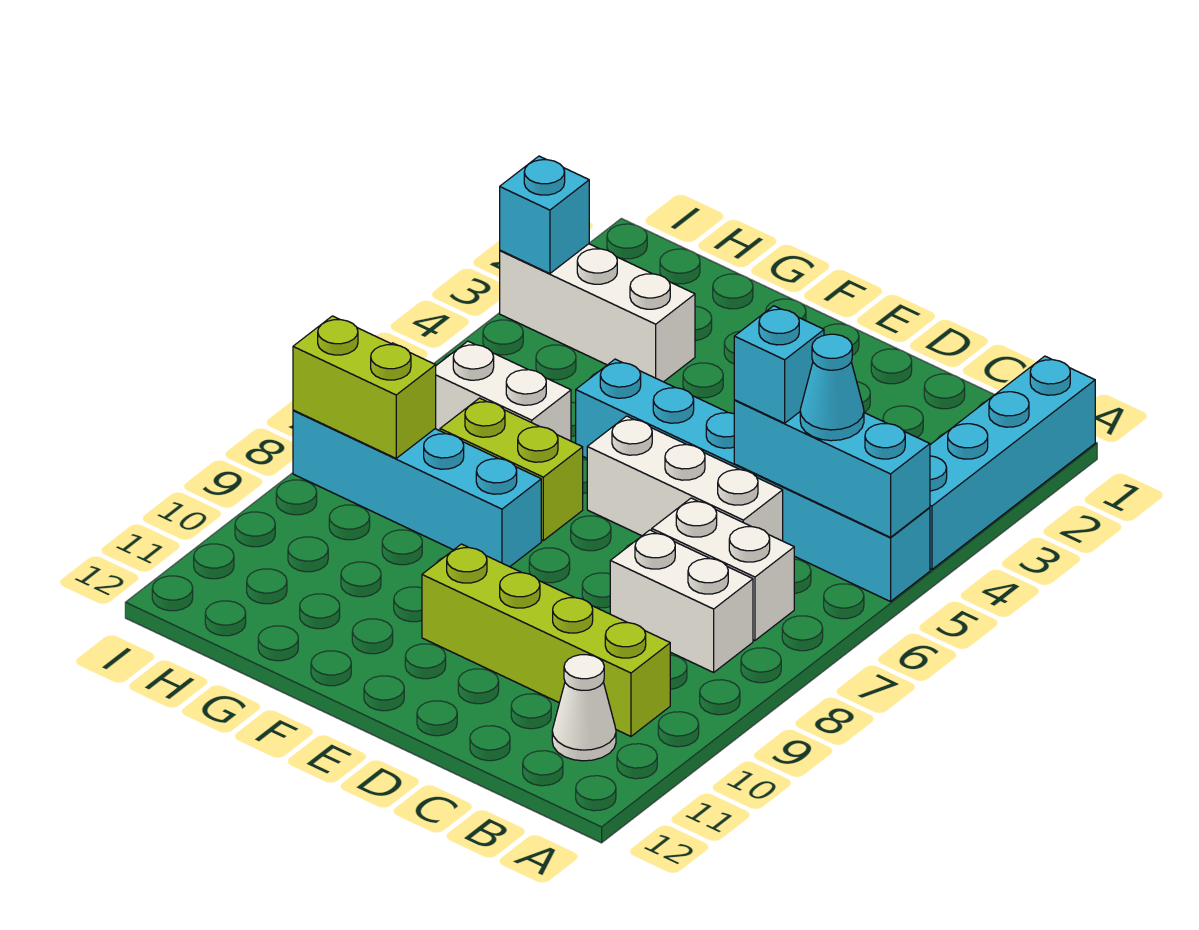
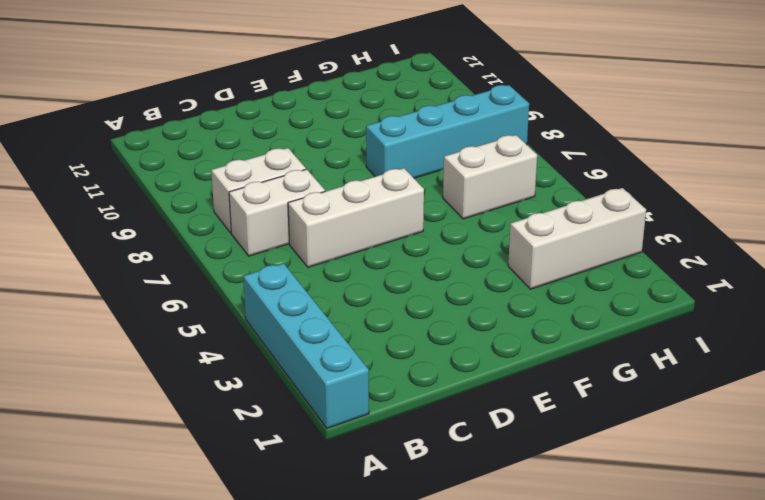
none -> cyan 1x6 brick [576,359,930,602]
none -> lime 1x4 brick [422,544,670,736]
none -> white 1x1 cone [552,655,616,761]

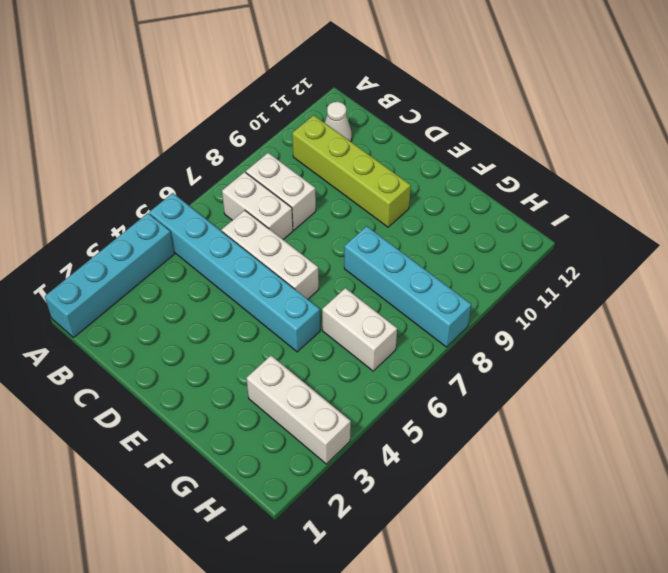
none -> lime 1x2 brick [440,398,583,540]
none -> cyan 1x3 brick [734,400,930,537]
none -> lime 1x2 brick [293,316,436,458]

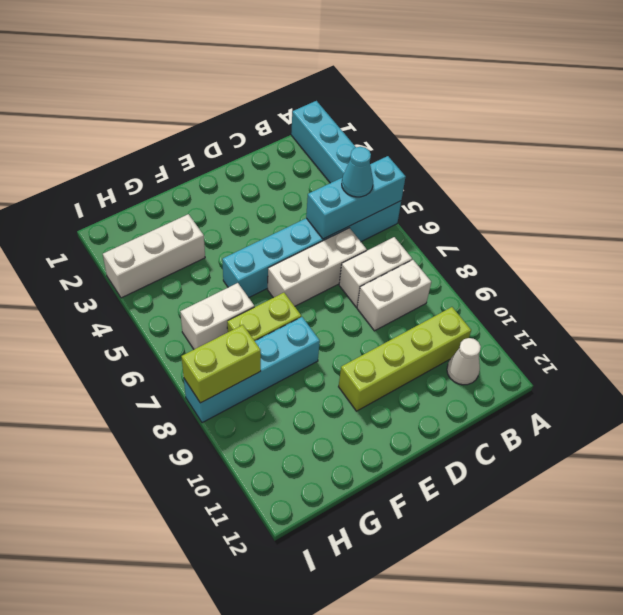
none -> cyan 1x1 brick [500,156,589,274]
none -> cyan 1x1 brick [734,306,824,423]

